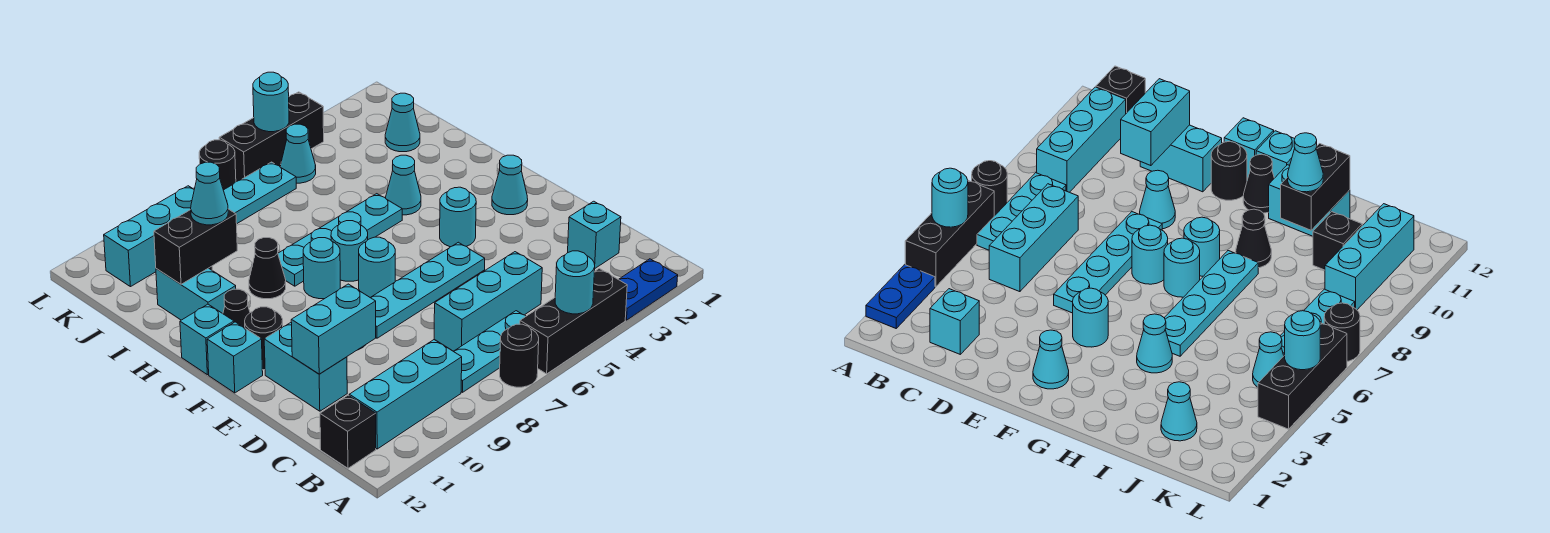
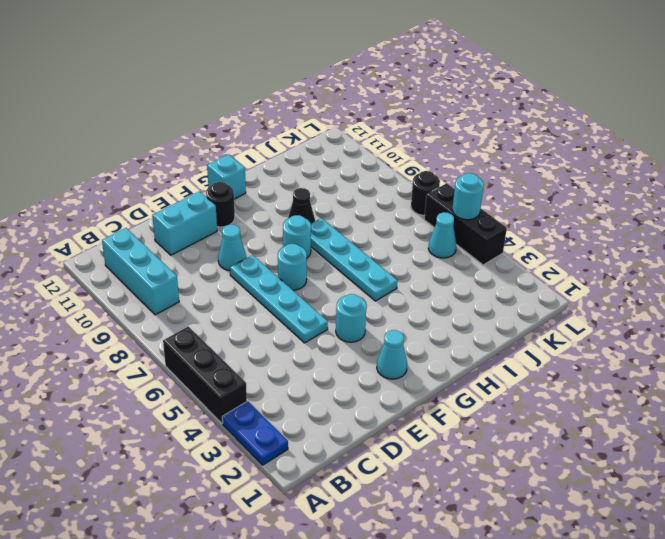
none -> black 1x1 round brick [500,324,539,387]
none -> cyan 1x3 plate [454,311,526,392]
none -> black 1x1 brick [320,395,376,468]
none -> cyan 1x1 brick [568,201,621,268]

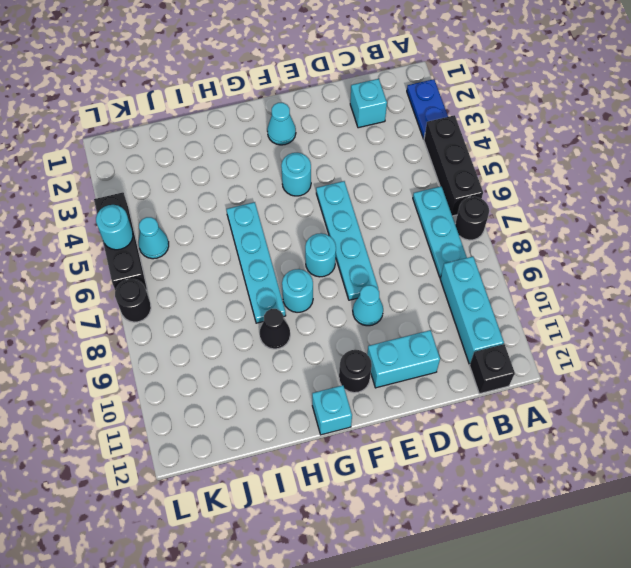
none -> cyan 1x3 brick [434,252,542,351]
none -> cyan 1x1 brick [207,322,263,393]
none -> cyan 1x1 round brick [331,221,368,281]
none -> black 1x1 cone [223,289,250,328]

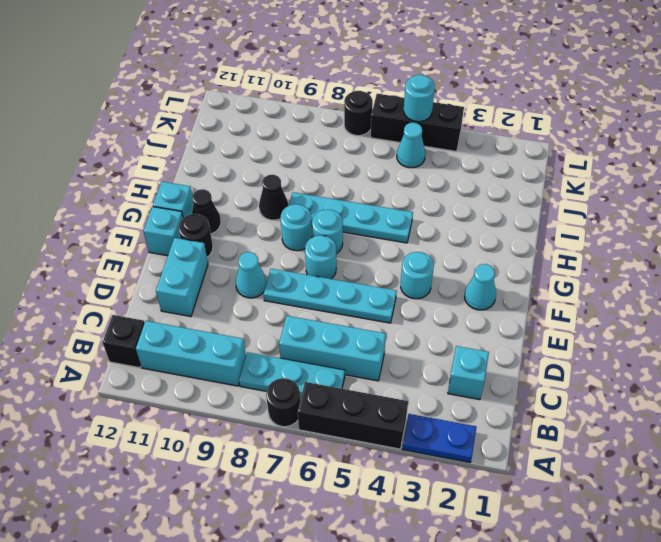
none -> cyan 1x1 cone [386,155,421,215]
none -> cyan 1x2 brick [156,268,236,320]
none -> cyan 1x1 cone [385,93,420,152]
none -> black 1x1 brick [1313,212,1362,270]

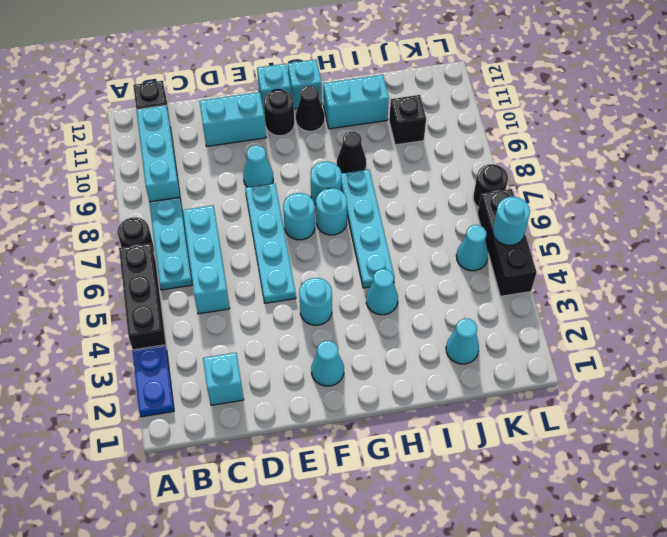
none -> cyan 1x3 plate [223,162,296,223]
none -> cyan 1x3 brick [104,186,194,287]
none -> cyan 1x1 round brick [555,251,595,314]
none -> cyan 1x2 brick [291,284,376,374]

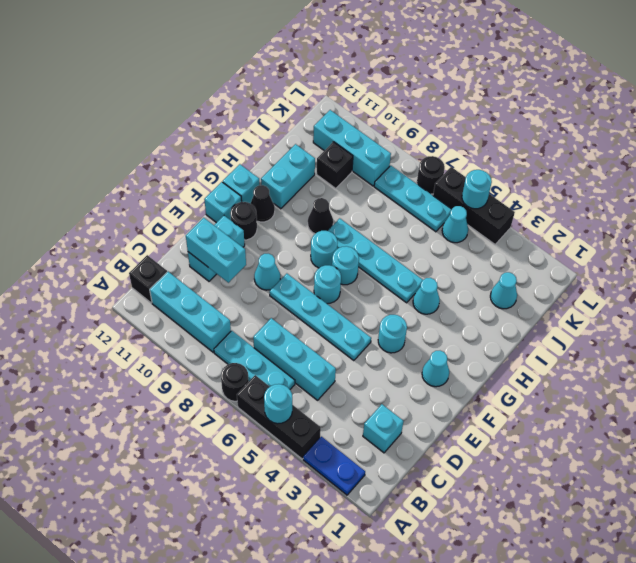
none -> black 1x2 brick [154,209,237,284]
none -> cyan 1x1 cone [191,162,228,225]

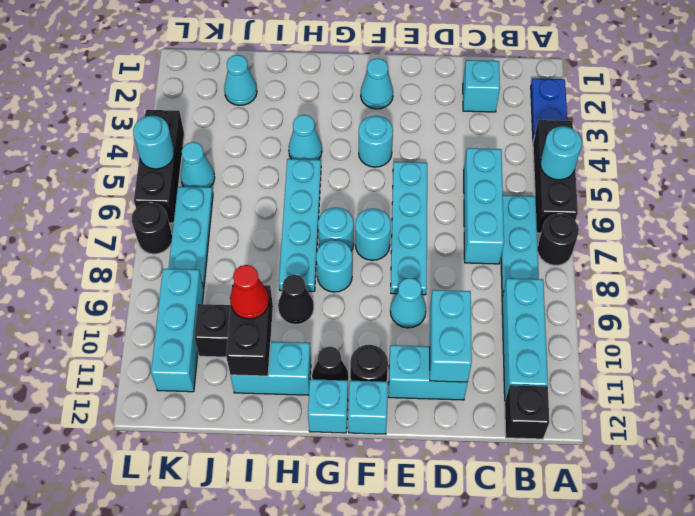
red 1x1 cone [230,265,269,319] -> cyan 1x1 cone [191,162,228,225]

